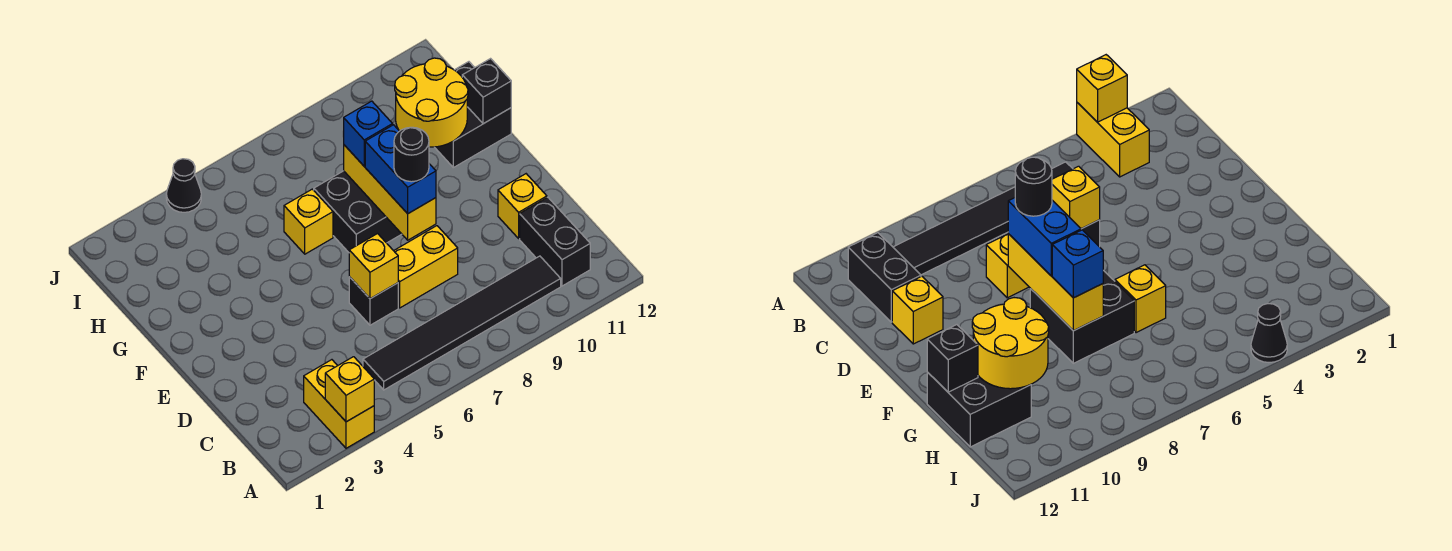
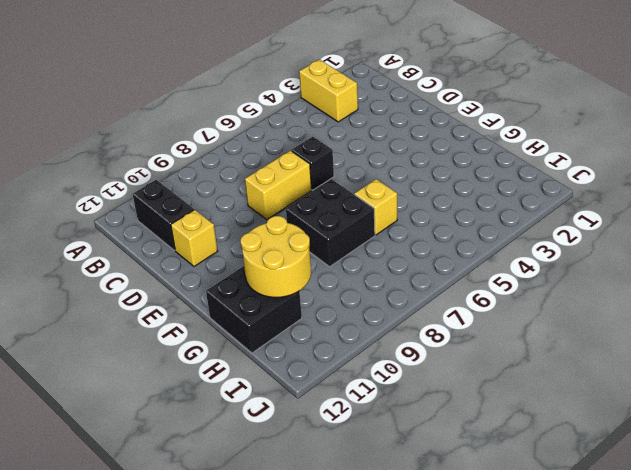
none -> black 1x6 tile [363,256,561,390]
none -> black 1x1 cone [166,159,201,212]
none -> yellow 1x1 brick [325,357,374,422]

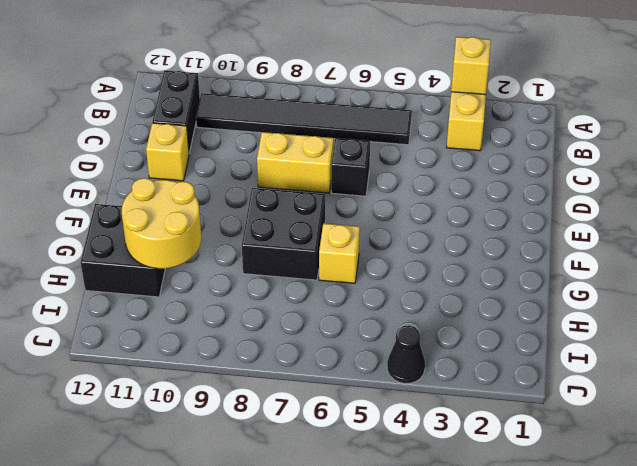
none -> yellow 1x1 brick [349,234,398,299]
none -> yellow 1x3 brick [344,145,436,240]
none -> black 1x1 brick [462,59,511,124]

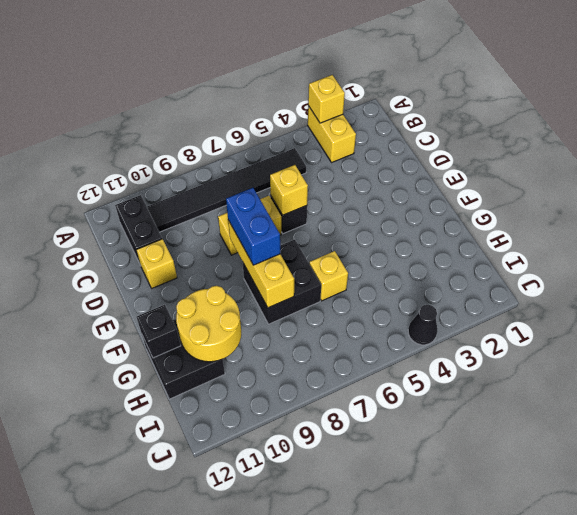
none -> blue 1x1 brick [343,101,393,166]
none -> black 1x1 round brick [394,127,429,182]

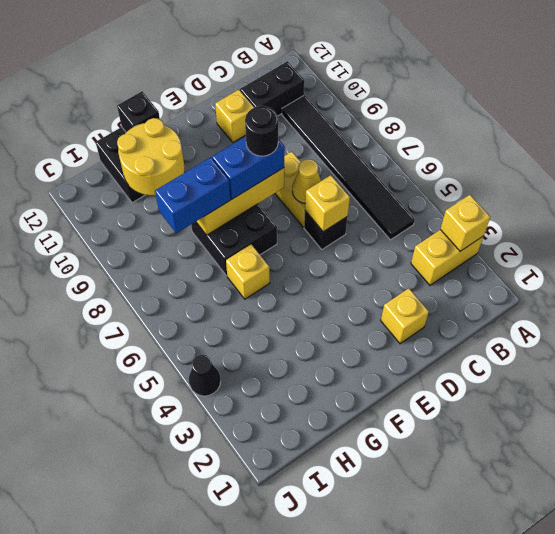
yellow 1x1 brick [381,288,429,344] -> none
yellow 1x1 cone [292,159,321,203] -> none
blue 1x2 brick [155,157,230,233] -> blue 1x1 brick [343,101,393,166]

